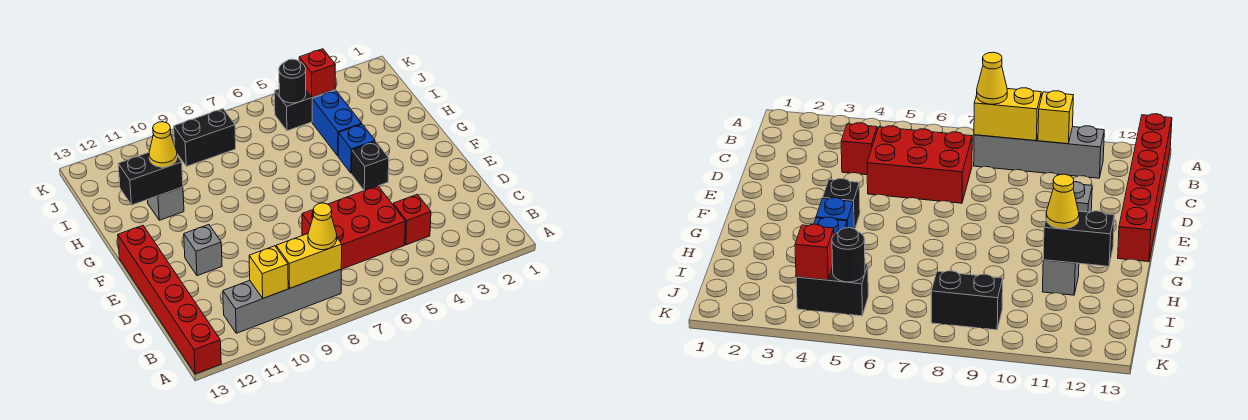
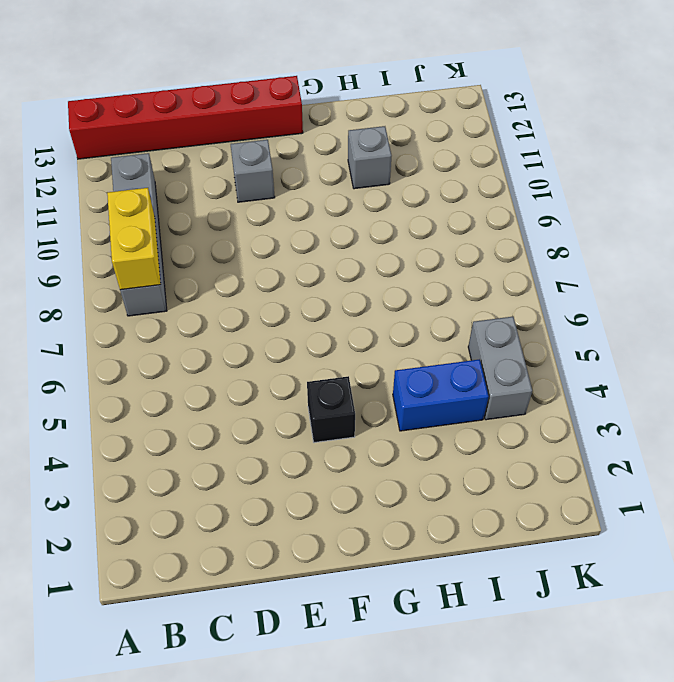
grey 1x2 brick [468,317,532,420] -> black 1x2 brick [275,89,335,131]
none -> red 1x1 brick [393,194,431,245]
none -> red 2x3 brick [302,186,405,269]
none -> blue 1x1 brick [338,124,375,173]

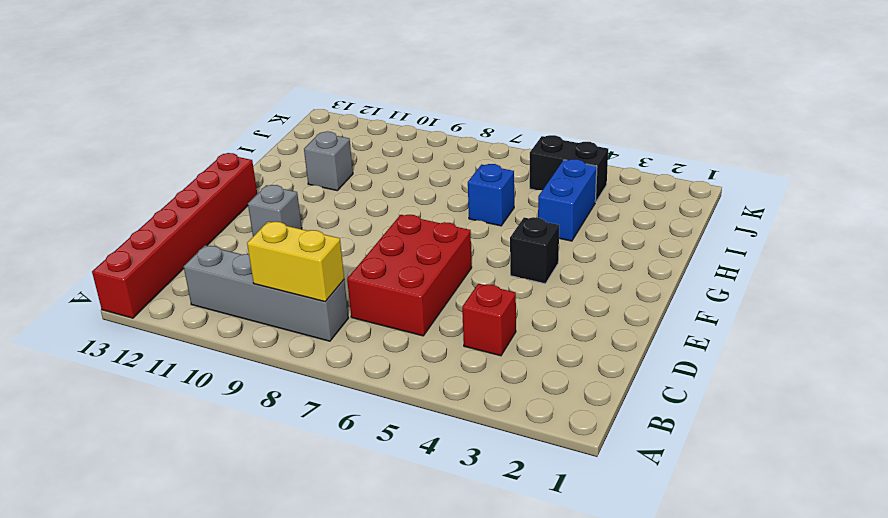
red 2x3 brick [347,215,472,336] -> red 2x3 brick turned to [302,186,405,269]
blue 1x1 brick [468,164,514,226] -> blue 1x1 brick moved to [338,124,375,173]
none -> black 1x2 brick [174,109,236,167]
none -> yellow 1x1 brick [249,246,288,298]
none -> black 1x2 brick [118,153,183,205]

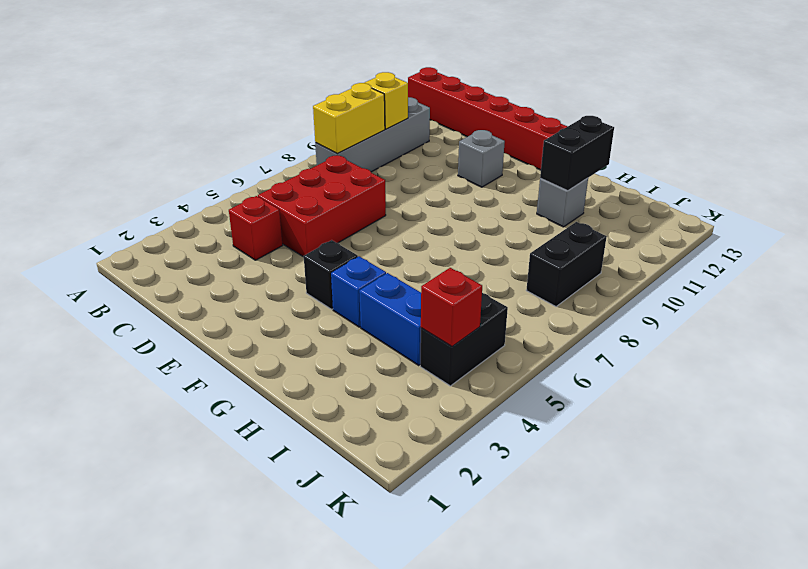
none -> black 1x1 round brick [279,59,306,103]
none -> yellow 1x1 cone [308,203,337,250]
none -> yellow 1x1 cone [149,122,177,167]

